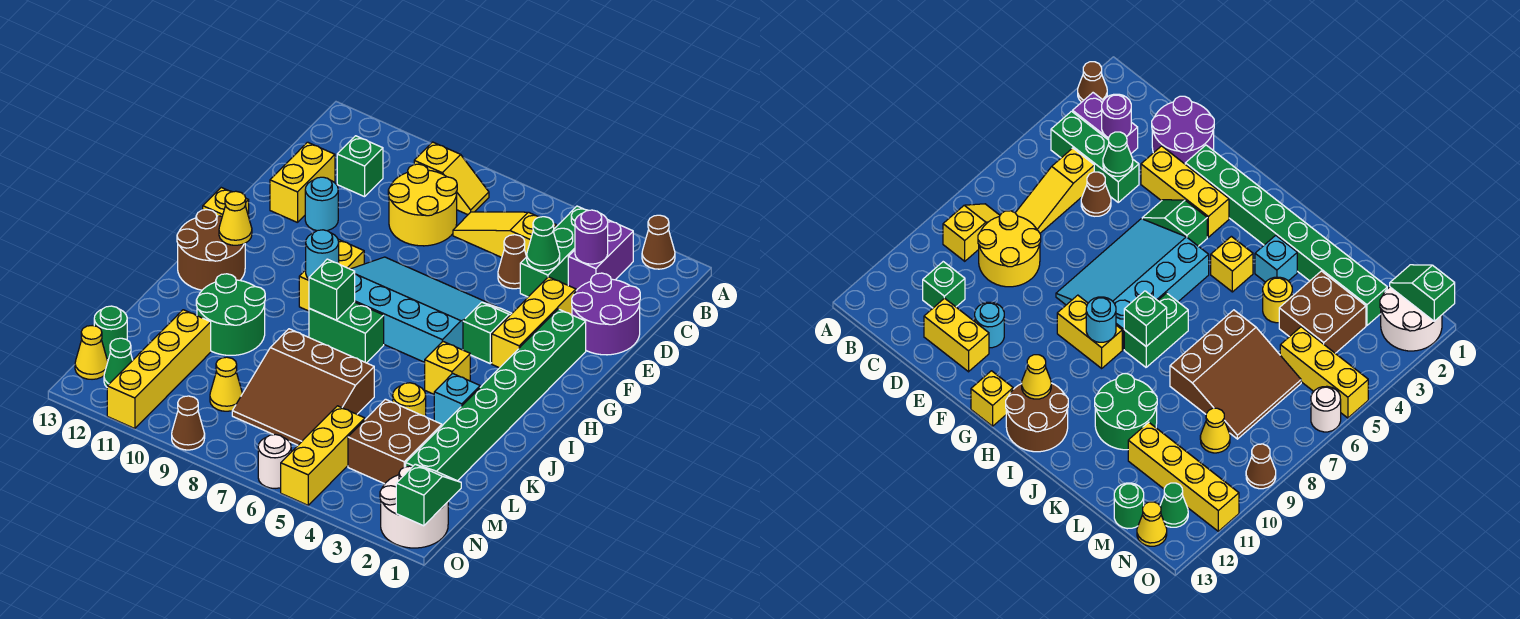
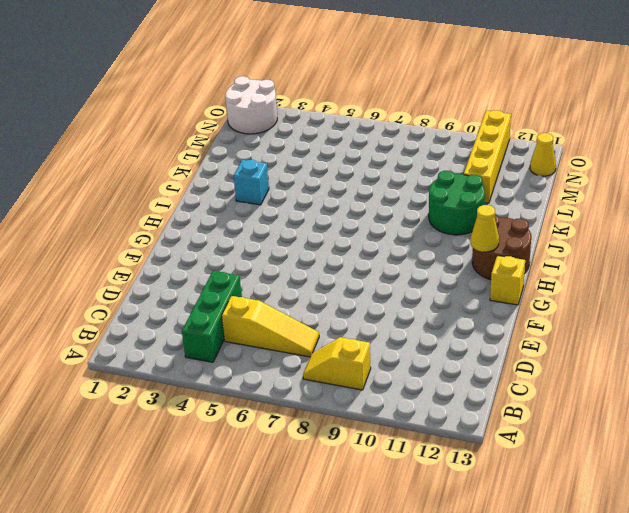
none -> brown 1x1 cone [642,215,675,269]
none -> purple 1x2 brick [568,220,633,291]
none -> yellow 2x2 round brick [388,164,457,246]
none -> green 1x1 brick [337,136,383,197]

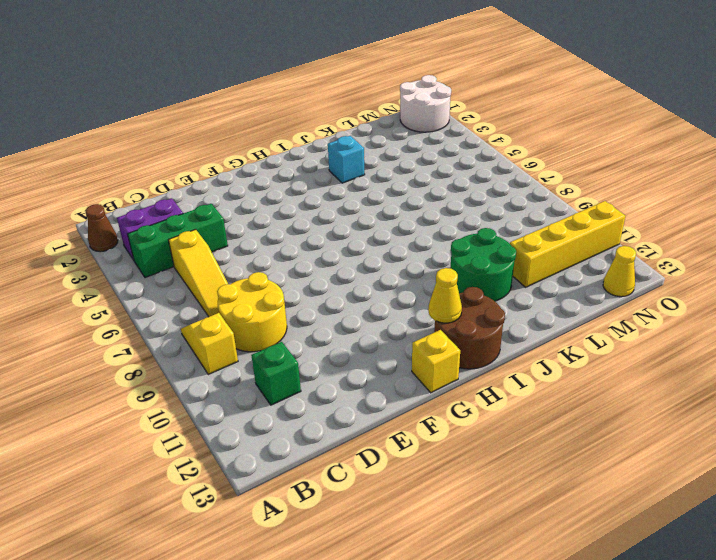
none -> purple 2x2 round brick [572,273,640,355]
none -> brown 1x1 cone [498,235,527,289]
none -> yellow 1x2 brick [270,142,335,223]
none -> yellow 1x3 brick [492,277,576,368]

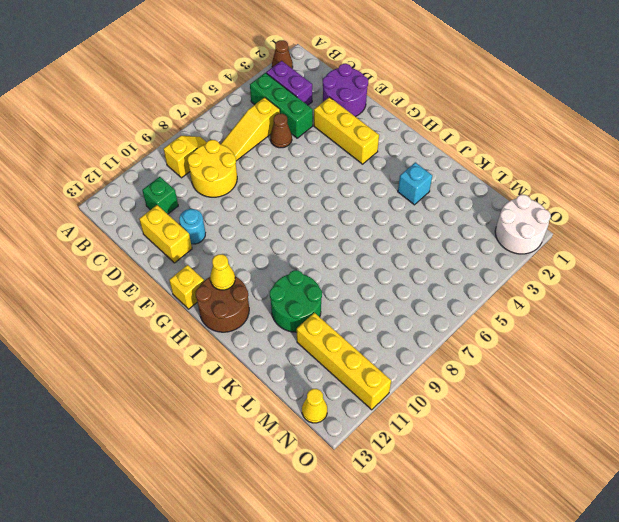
none -> green 1x8 brick [406,309,586,481]
none -> green 1x2 slope [463,302,512,363]
none -> cyan 3x4 slope [351,257,496,362]
none -> yellow 1x2 brick [299,239,364,311]

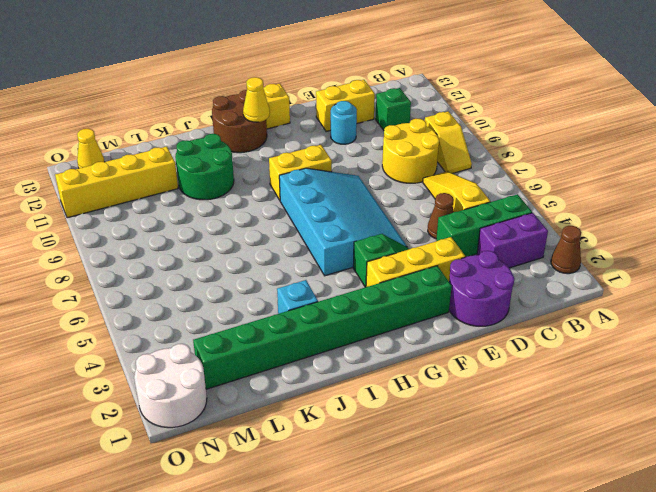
none -> yellow 1x1 brick [425,342,470,394]
none -> green 1x2 brick [309,302,384,363]
none -> yellow 1x1 round brick [393,383,426,417]
none -> brown 3x3 slope [232,329,374,445]

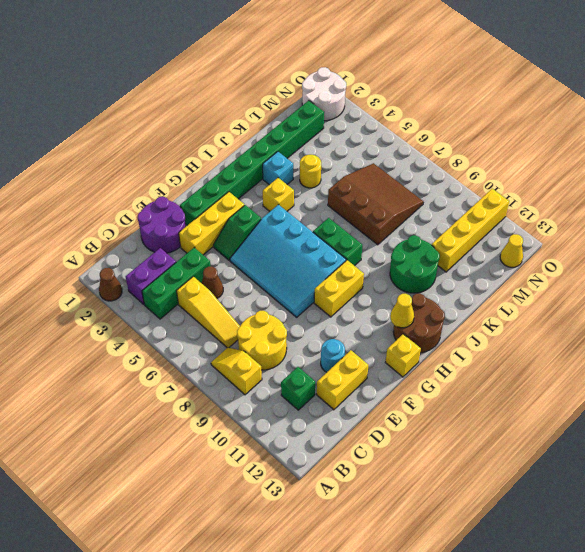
none -> brown 2x2 brick [348,399,442,484]
none -> yellow 1x3 brick [281,406,365,505]
none -> yellow 1x1 cone [210,357,242,411]
none -> green 1x1 round brick [94,306,127,360]

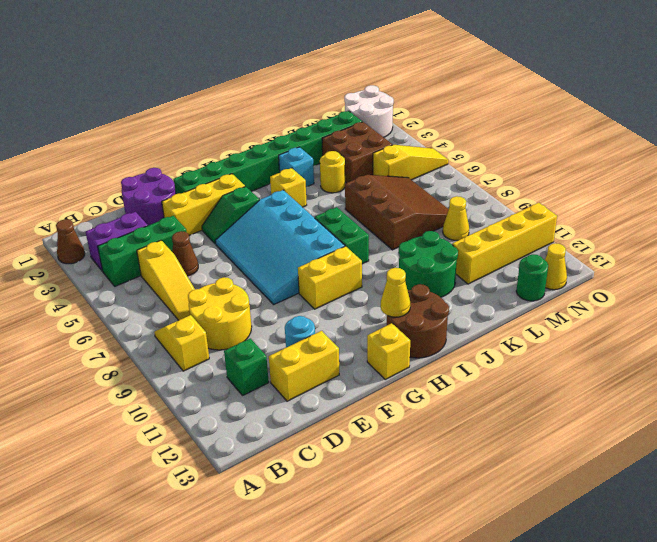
yellow 1x3 slope [373,145,448,180] -> yellow 1x3 brick [281,406,365,505]
none -> green 1x1 cone [104,338,133,387]
none -> white 1x1 round brick [258,434,291,488]
none -> brown 1x1 cone [172,396,205,450]
none -> purple 1x1 round brick [575,210,608,264]

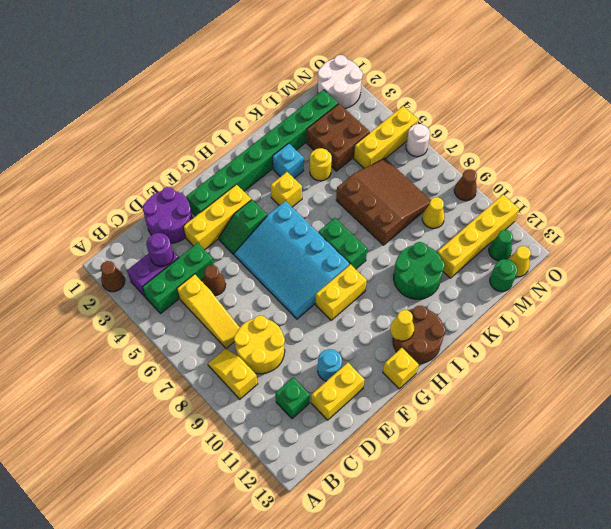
none -> green 1x1 cone [527,217,560,271]
none -> cyan 1x1 round brick [306,230,339,279]
none -> green 1x1 brick [309,259,355,320]
none -> green 1x2 slope [396,464,461,526]

